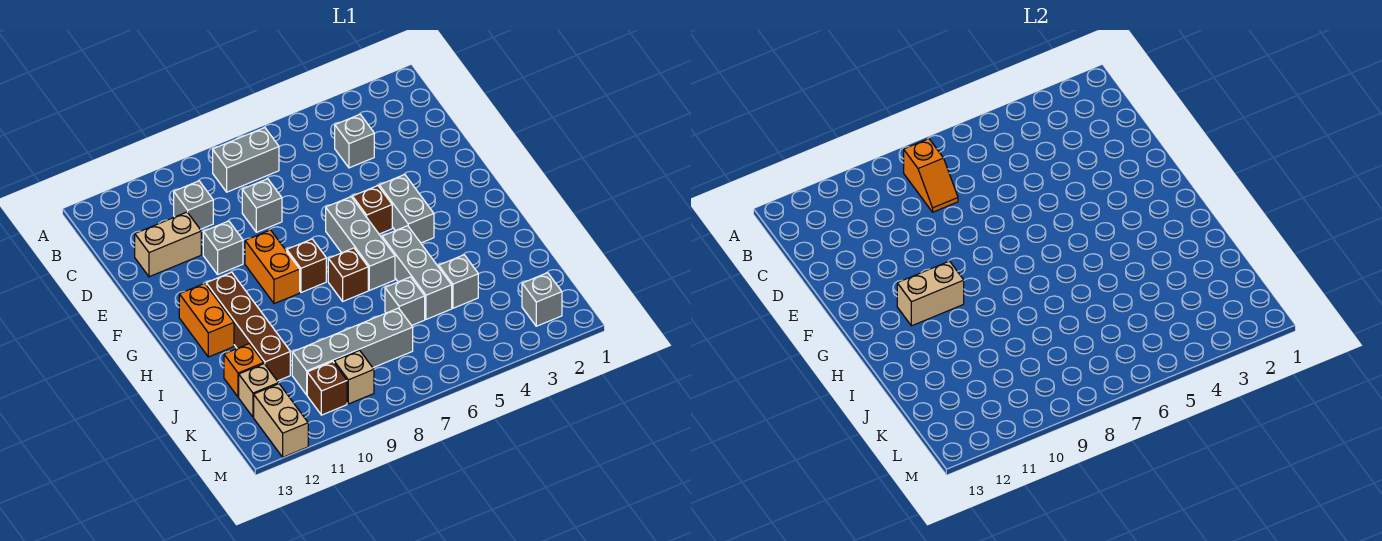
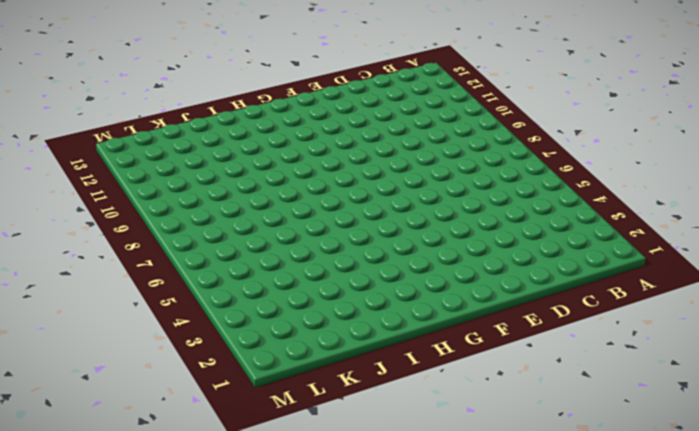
none -> grey 1x2 brick [213,128,279,192]
none -> grey 1x1 brick [335,114,374,168]
none -> grey 1x1 brick [174,181,213,229]

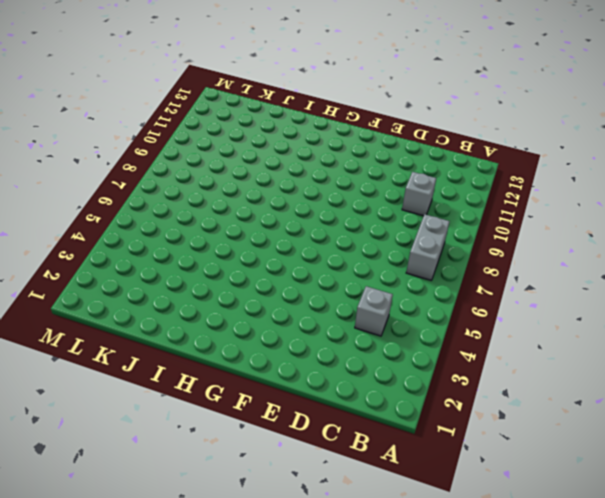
none -> grey 1x1 brick [242,179,282,232]
none -> tan 1x2 brick [135,212,201,277]
none -> grey 1x1 brick [203,221,243,274]

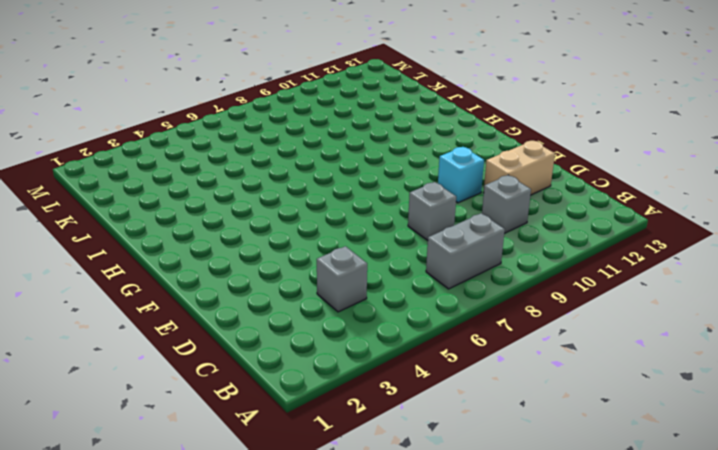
cyan 1x1 brick [438,147,484,203] -> grey 1x1 brick [203,221,243,274]
none -> grey 1x2 brick [379,175,434,243]
none -> brown 1x1 brick [352,186,392,234]
none -> grey 1x3 brick [326,197,395,290]

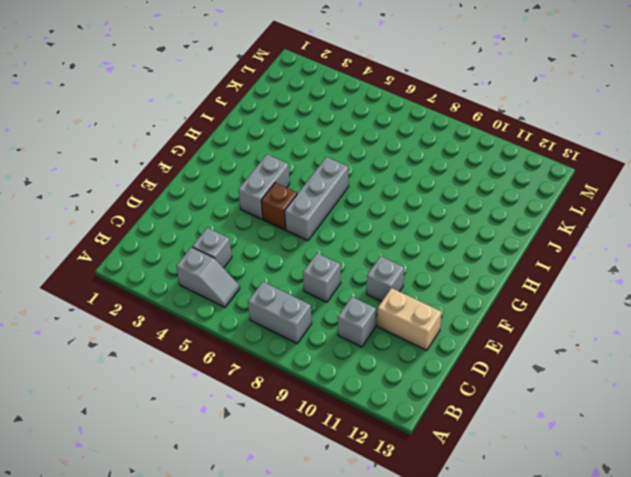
grey 1x2 slope [176,247,240,307] -> none
none -> orange 1x2 brick [245,230,300,304]
none -> brown 1x1 brick [287,239,326,292]
none -> brown 1x4 brick [206,272,290,381]

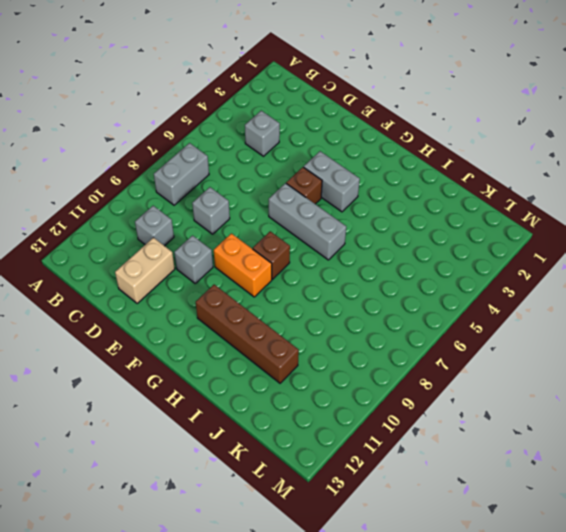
none -> orange 1x2 brick [179,283,234,357]
none -> grey 1x3 brick [382,226,452,319]
none -> brown 1x1 brick [328,248,368,301]

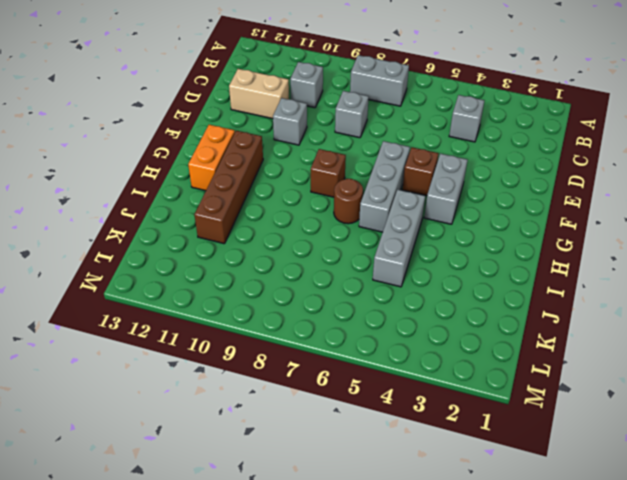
brown 1x1 round brick [334,179,363,224] -> brown 1x1 brick [328,248,368,301]
none -> orange 1x2 brick [245,230,300,304]
none -> grey 1x1 brick [439,255,478,308]
none -> grey 1x1 brick [385,277,425,325]

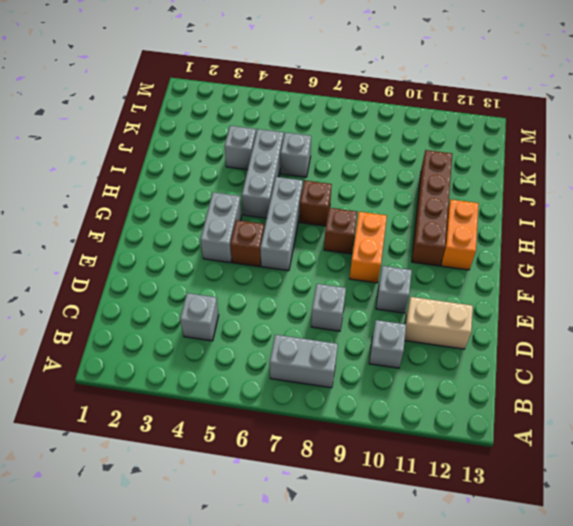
none -> orange 1x1 brick [224,344,264,397]
none -> grey 1x4 brick [292,308,413,395]
none -> tan 1x1 brick [239,364,278,417]

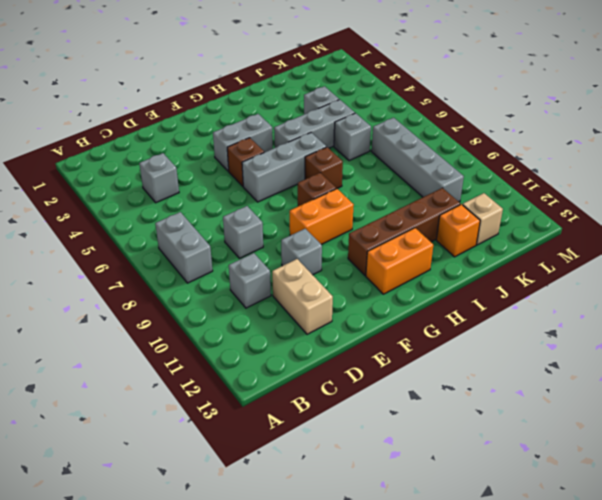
none -> grey 1x1 brick [522,273,562,326]
none -> tan 1x1 brick [334,350,374,404]
none -> brown 1x1 brick [307,362,347,415]

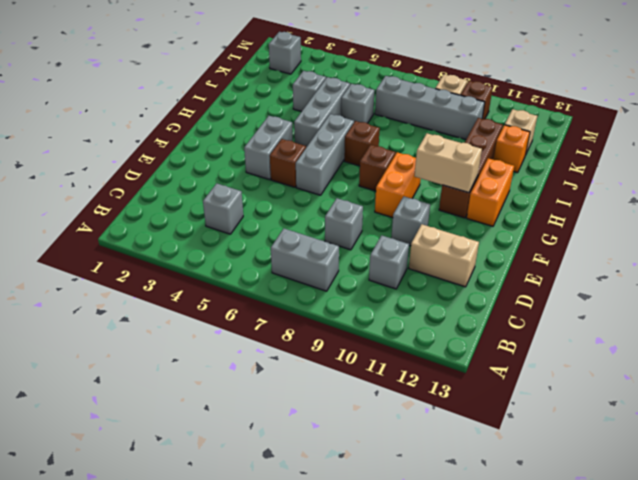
none -> tan 1x2 brick [254,384,308,457]
none -> orange 1x2 slope [904,139,958,212]

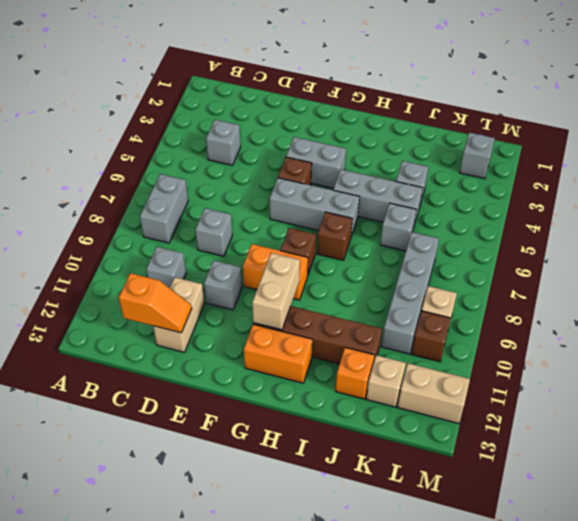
orange 1x2 slope [119,273,192,333] -> orange 1x2 slope moved to [904,139,958,212]

